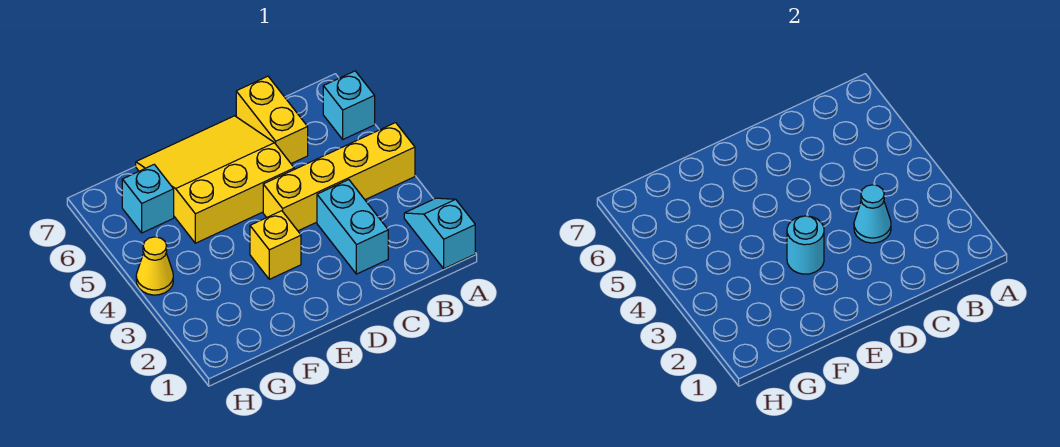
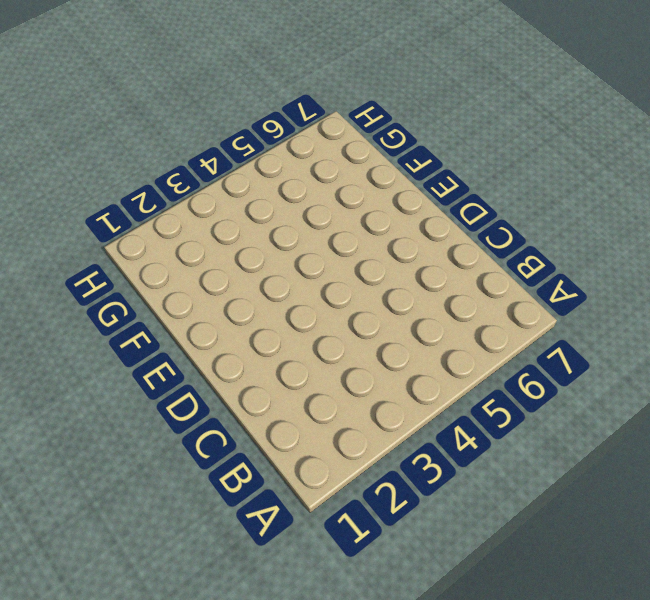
none -> cyan 1x2 slope [404,198,475,269]
none -> yellow 1x4 brick [263,123,415,231]

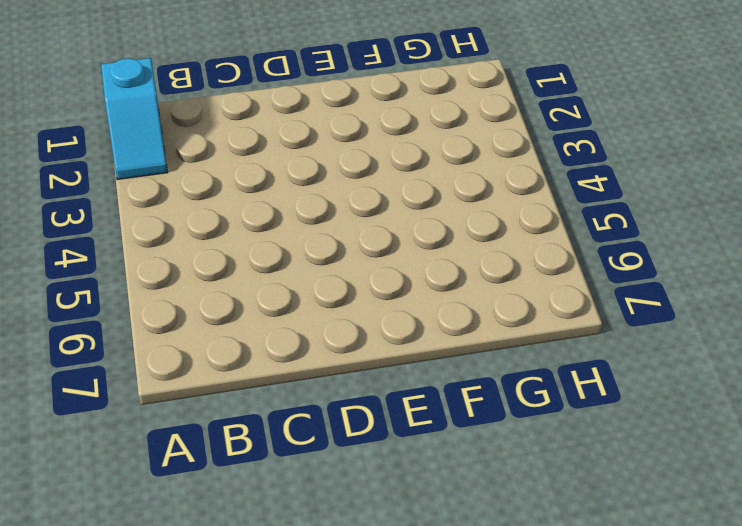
none -> yellow 1x4 brick [263,123,415,231]
none -> cyan 1x1 brick [323,71,375,139]

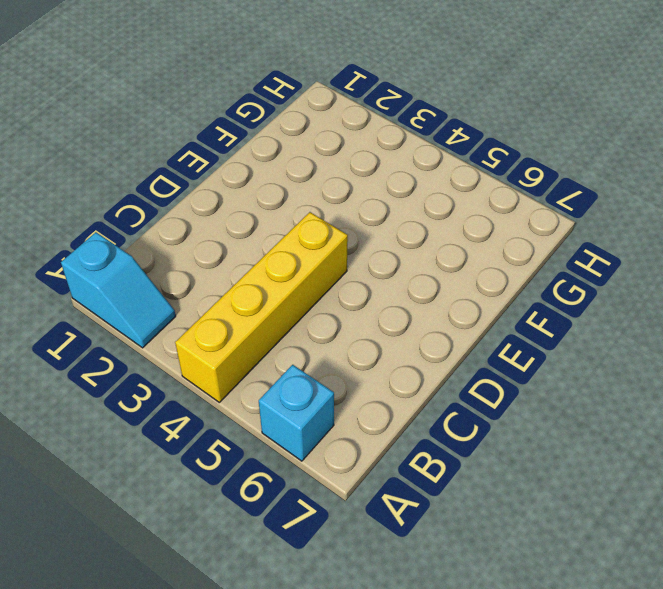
none -> cyan 1x2 brick [317,180,388,274]
none -> yellow 1x2 brick [236,76,308,164]

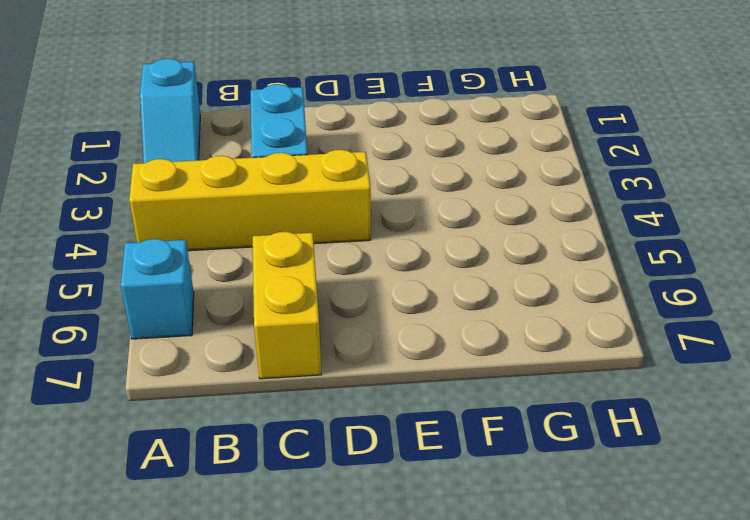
none -> yellow 3x3 slope [136,116,294,243]
none -> yellow 1x1 brick [250,211,301,279]

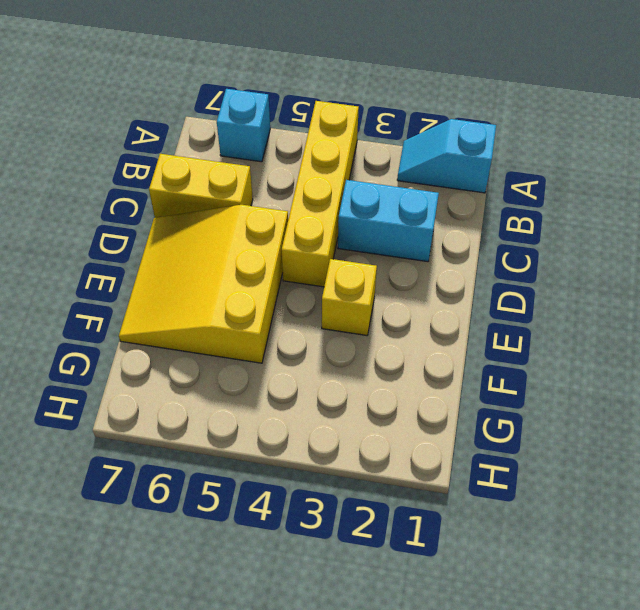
none -> cyan 1x1 brick [122,165,174,233]
none -> yellow 1x1 cone [136,237,173,295]

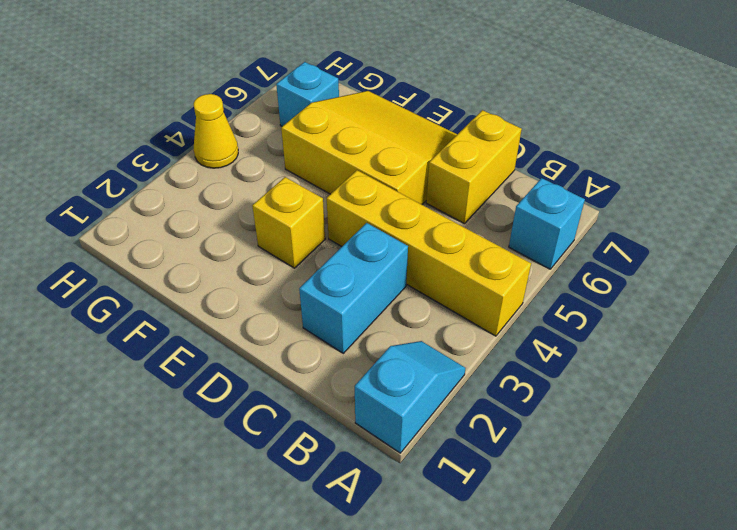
none -> cyan 1x1 cone [854,185,891,243]
none -> cyan 1x1 round brick [787,216,824,274]

